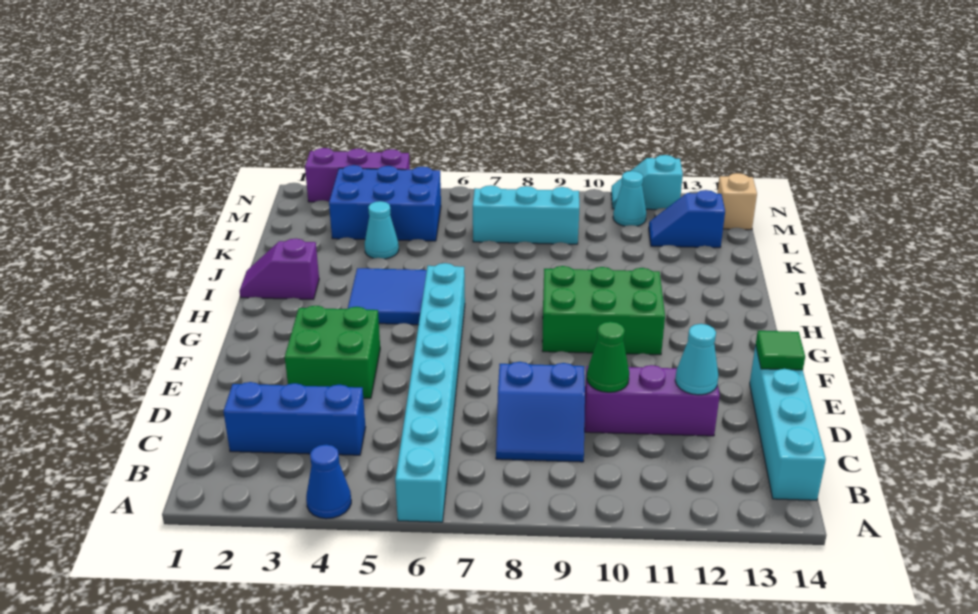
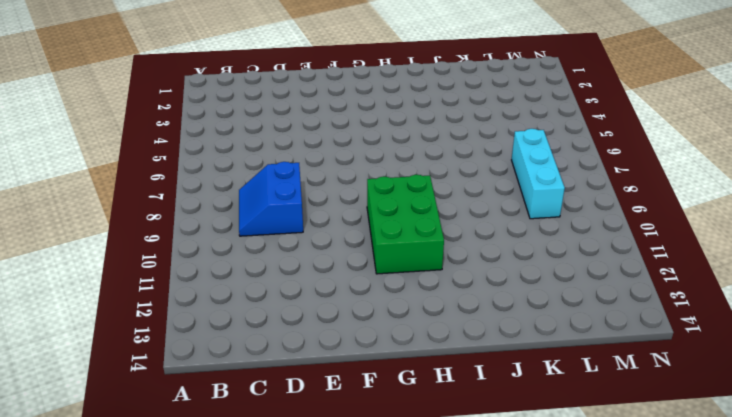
none -> blue 1x1 cone [306,444,351,519]
none -> cyan 1x8 brick [395,263,465,522]
none -> cyan 1x4 brick [750,345,826,500]

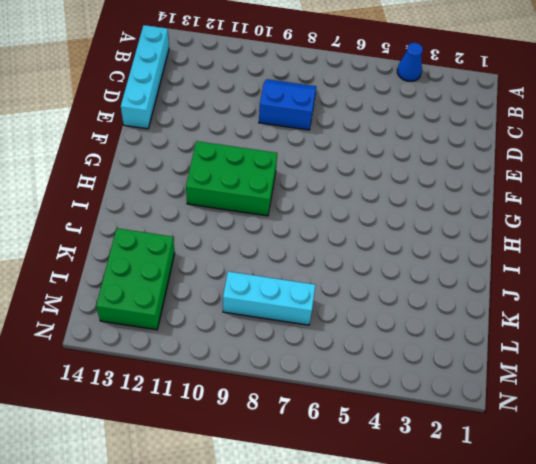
green 2x3 brick [96,228,175,330] -> blue 1x2 slope [649,190,725,248]
none -> cyan 1x8 brick [395,263,465,522]
none -> blue 1x3 brick [223,382,366,455]
none -> purple 1x3 brick [585,365,720,436]

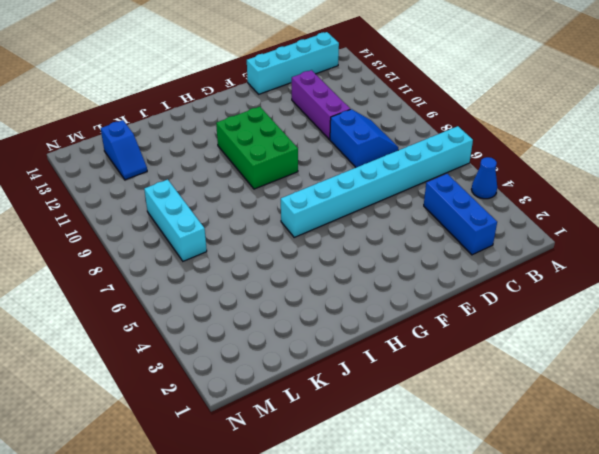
none -> green 2x2 brick [285,306,380,398]
none -> blue 2x2 tile [348,268,427,325]
none -> purple 1x2 slope [239,239,319,299]

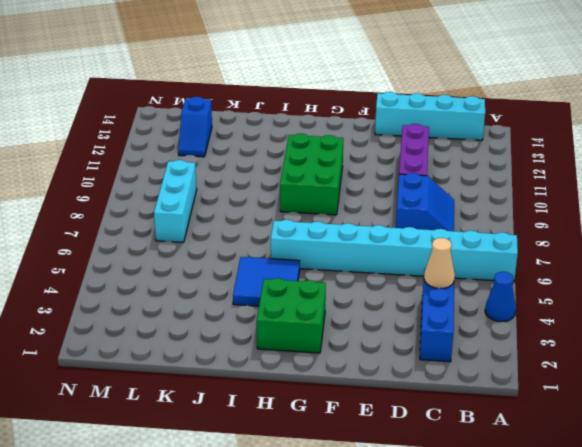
tan 1x1 cone [424,238,455,288] -> none
green 2x2 brick [257,278,326,353] -> green 2x2 brick moved to [285,306,380,398]
none -> purple 1x2 slope [239,239,319,299]
none -> cyan 1x1 cone [364,201,399,259]
none -> blue 2x3 brick [329,165,441,241]

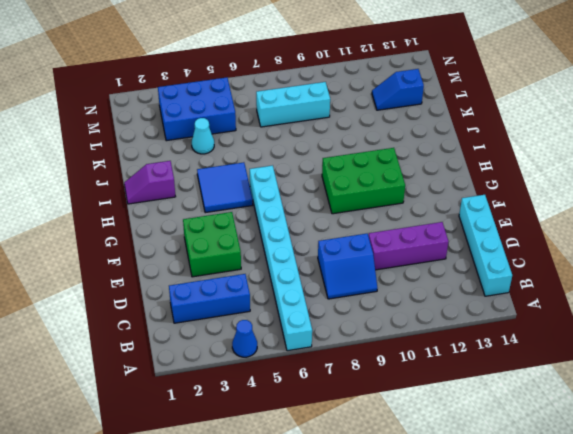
none -> cyan 1x1 cone [613,171,646,226]
none -> tan 1x1 brick [717,173,757,230]
none -> purple 1x3 brick [305,148,410,202]

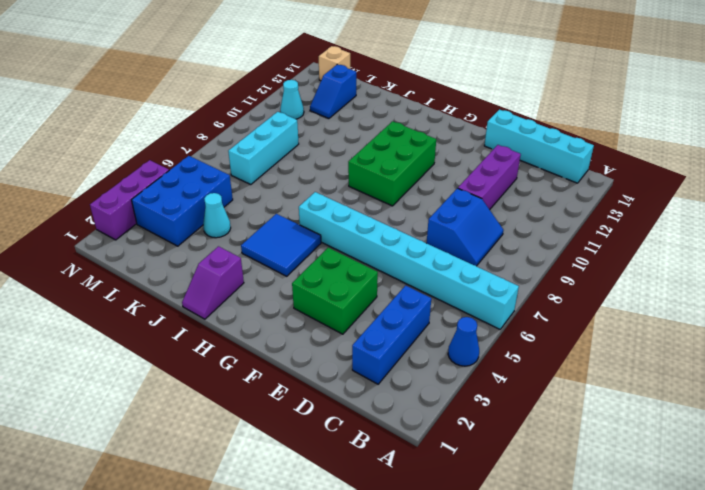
none -> cyan 1x2 slope [611,155,683,210]
none -> green 1x1 cone [587,321,629,392]
none -> cyan 1x1 cone [675,324,718,395]

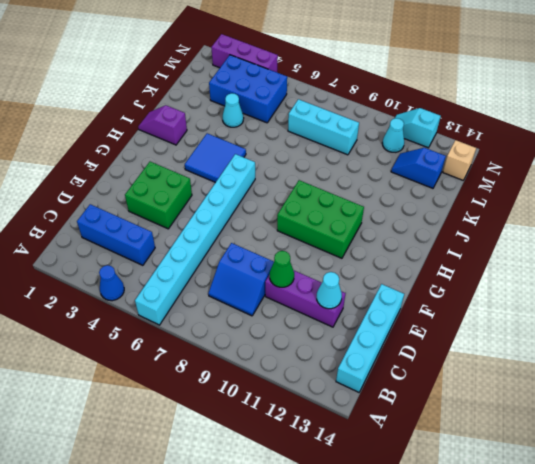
none -> green 1x1 tile [756,331,805,370]

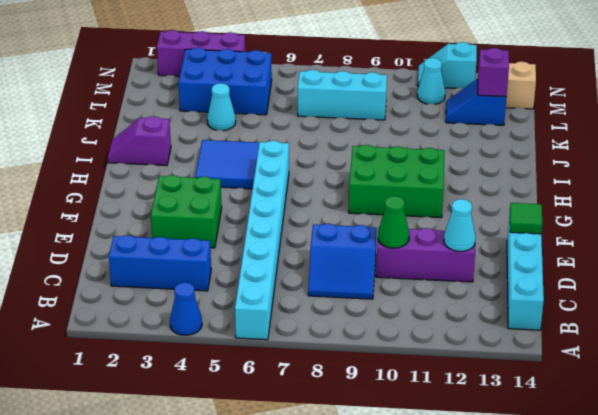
purple 1x1 brick [478,48,509,97] -> none

